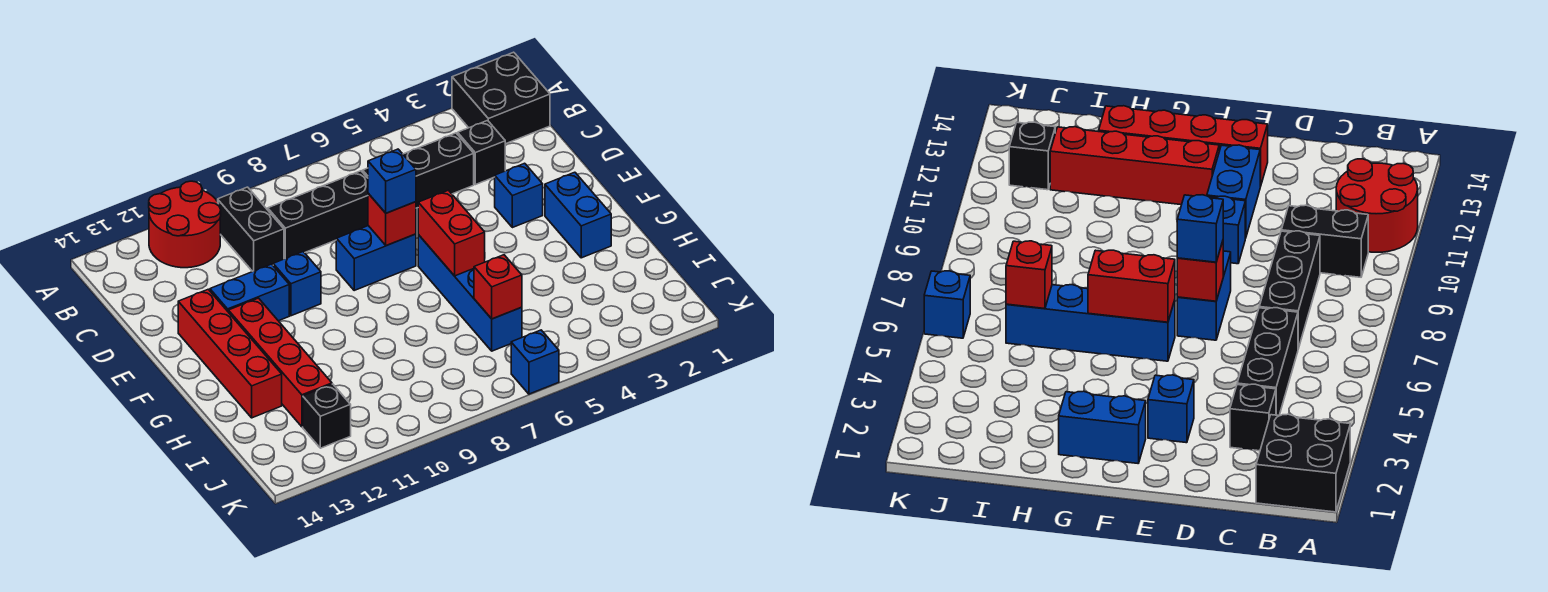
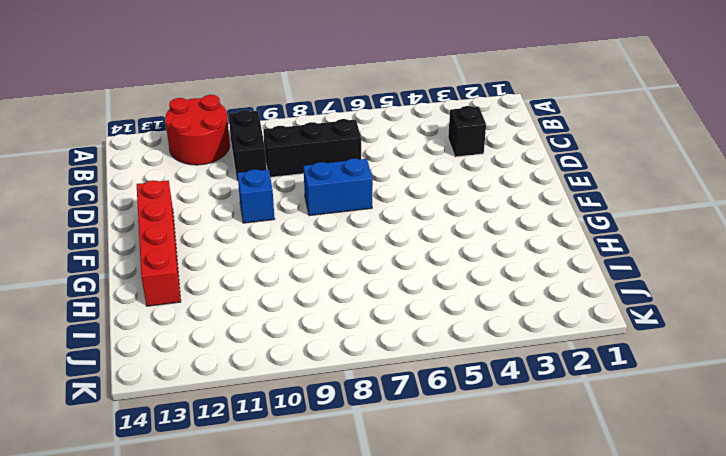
none -> black 2x2 brick [452,52,550,144]
none -> black 1x3 brick [363,133,474,208]
none -> blue 1x1 brick [495,163,543,228]

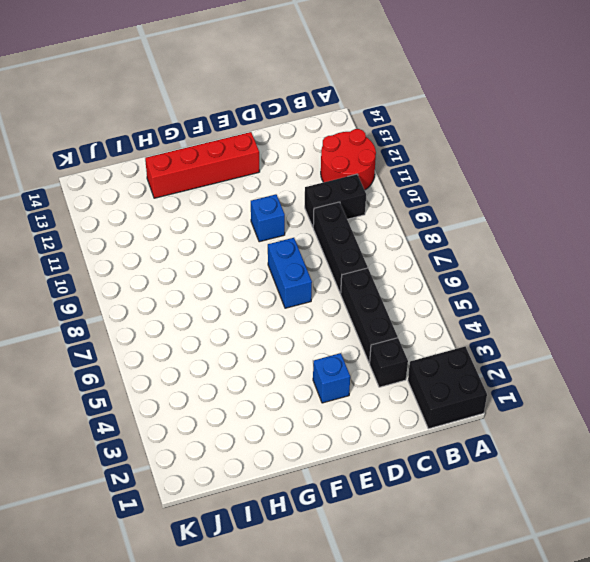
none -> blue 1x2 brick [210,264,289,321]
none -> blue 1x2 brick [545,172,611,258]
none -> blue 1x4 brick [418,235,522,351]

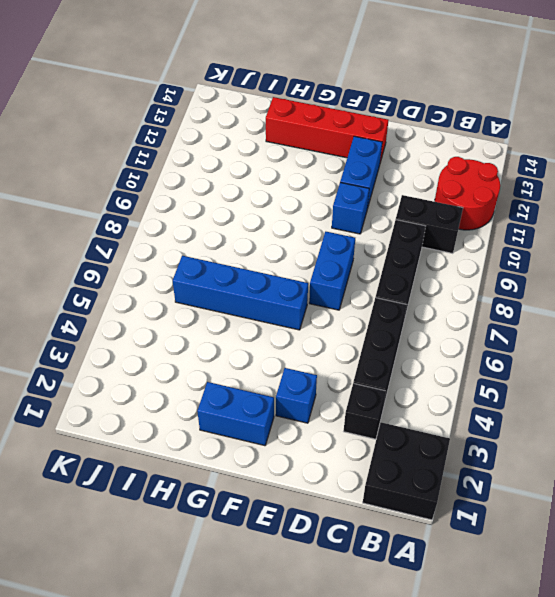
none -> red 1x4 brick [228,298,332,427]
none -> black 1x1 brick [303,384,351,448]
none -> blue 1x1 brick [511,330,559,394]

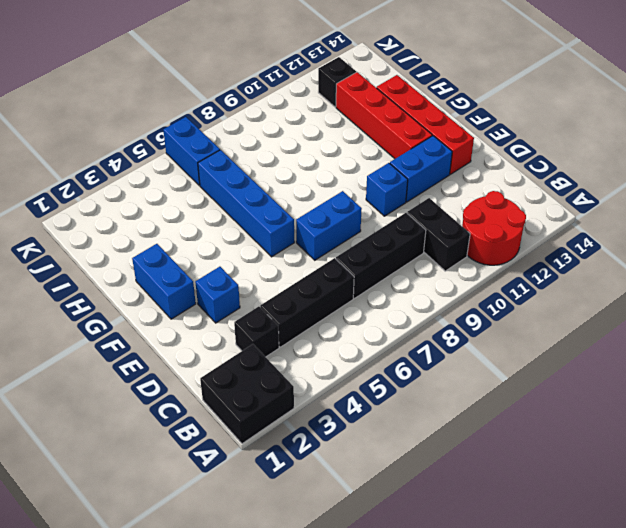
blue 1x2 brick [163,117,220,185] -> blue 1x1 brick [511,330,559,394]
none -> red 1x1 brick [368,194,416,246]
none -> red 1x2 brick [418,190,485,276]
none -> red 1x1 brick [474,255,522,319]

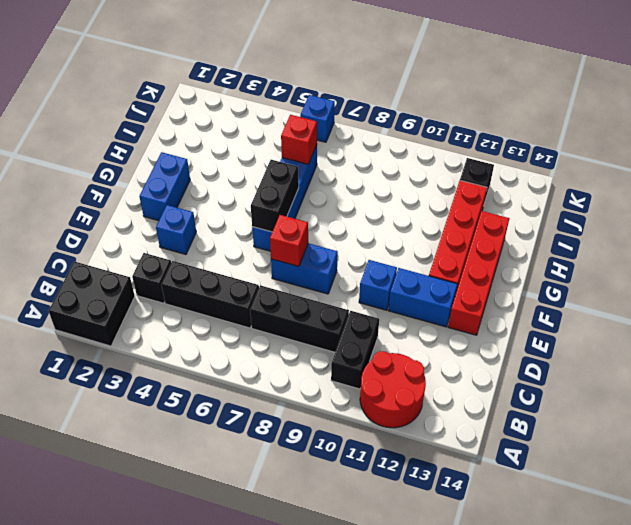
black 1x2 brick [251,160,299,232] -> red 1x2 brick [418,190,485,276]
none -> blue 1x1 brick [368,149,416,213]

